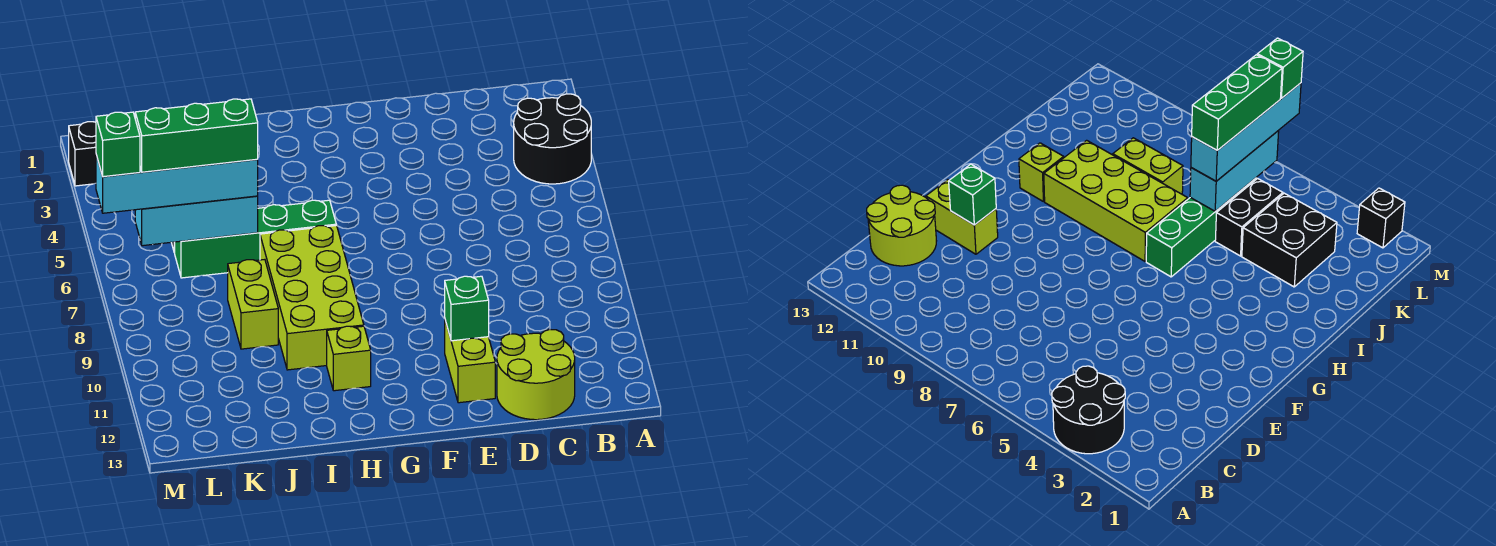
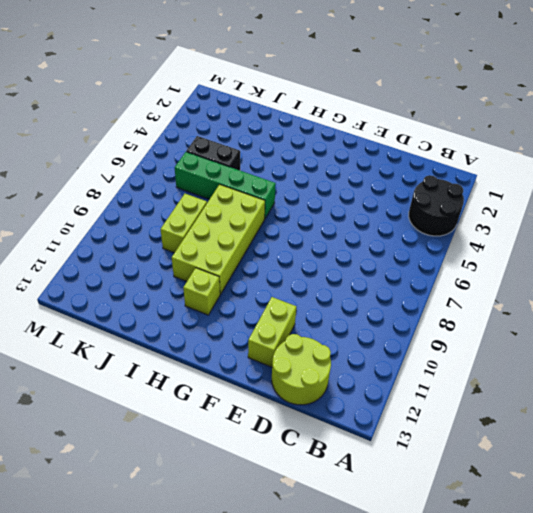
none -> black 2x2 brick [1242,193,1337,287]
none -> black 1x1 brick [69,122,96,186]
none -> green 1x1 brick [445,276,489,341]

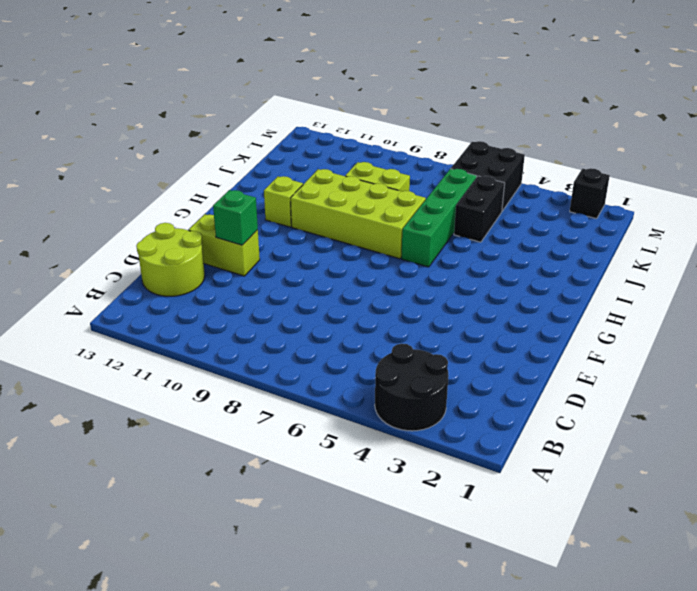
black 2x2 brick [451,141,525,211] -> black 2x2 brick moved to [1242,193,1337,287]
none -> cyan 1x3 brick [135,196,258,246]
none -> cyan 1x4 brick [96,155,258,213]
none -> green 1x3 brick [135,99,258,172]

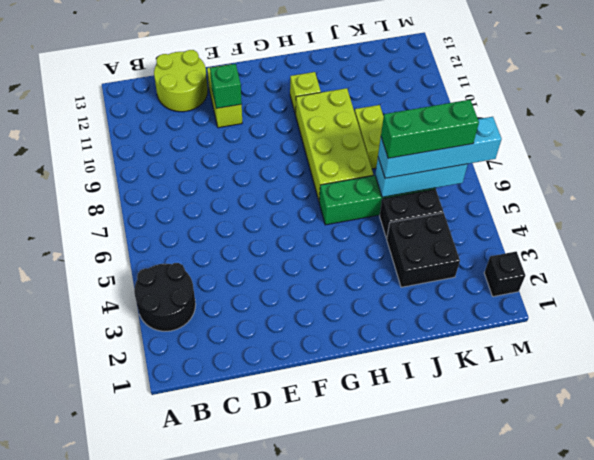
none -> green 1x1 brick [96,112,140,177]

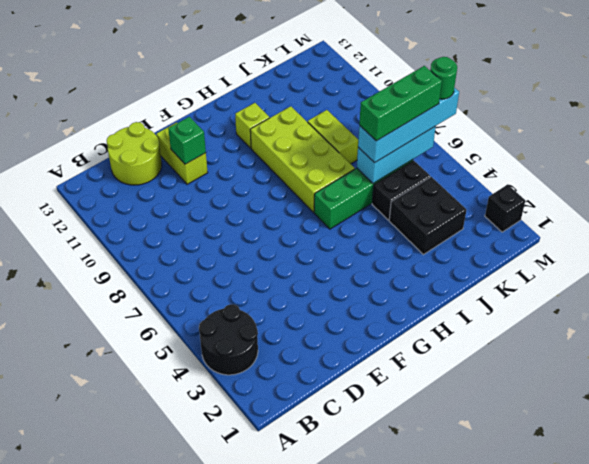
green 1x1 round brick [430,57,457,99] -> green 1x1 brick [96,112,140,177]

